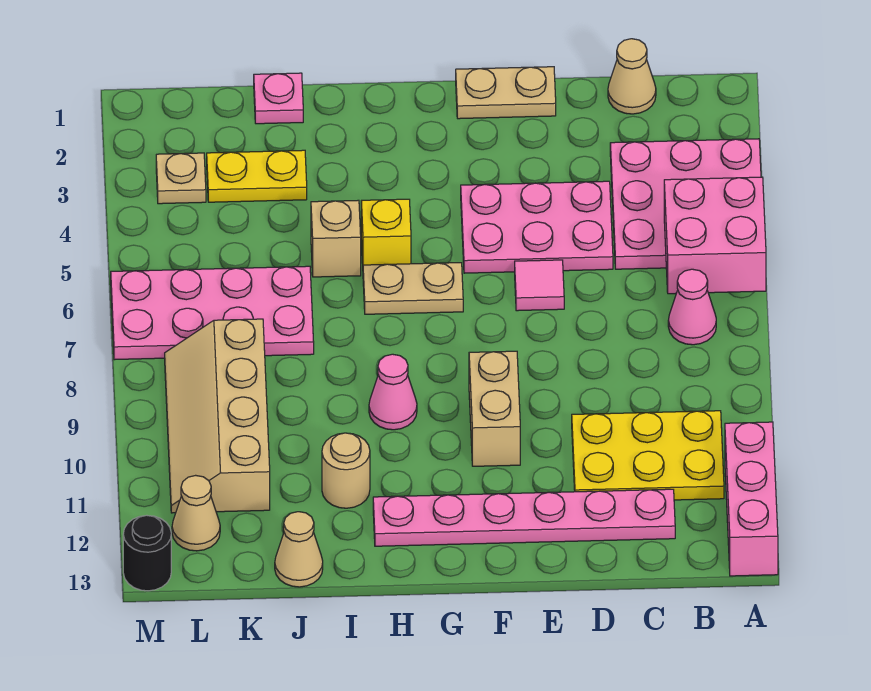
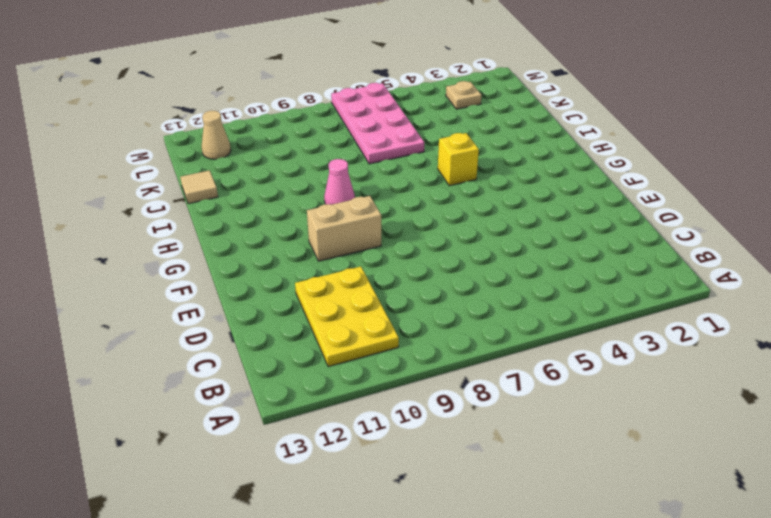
tan 1x1 tile [180,170,218,204] -> tan 1x1 cone [275,512,323,587]
none -> pink 3x3 plate [610,139,761,269]
none -> pink 1x3 brick [725,422,778,576]
none -> pink 1x1 cone [668,269,716,345]

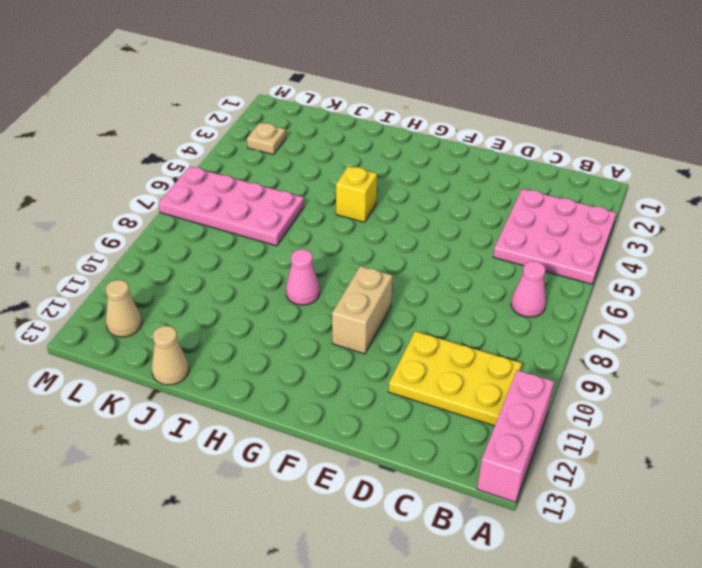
none -> tan 1x1 cone [608,39,656,114]
none -> pink 1x6 plate [373,489,675,546]
none -> pink 2x3 plate [461,181,613,273]

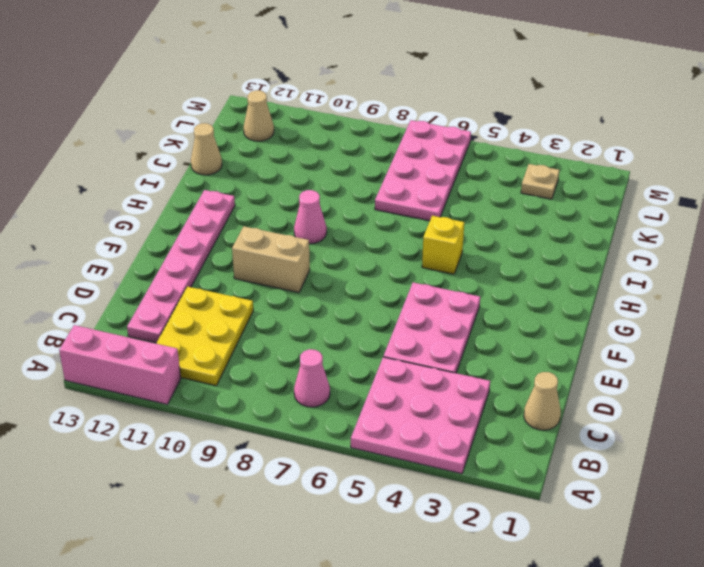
none -> tan 1x2 plate [456,67,556,119]
none -> pink 1x1 tile [515,260,564,311]
none -> tan 1x2 plate [363,263,463,314]

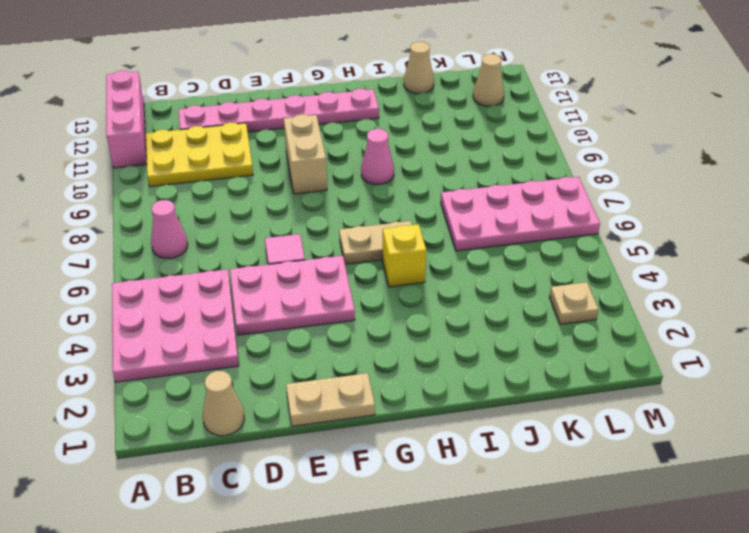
none -> tan 1x1 brick [311,200,361,277]
none -> tan 1x1 round brick [322,433,370,508]
none -> pink 1x1 plate [254,73,303,124]

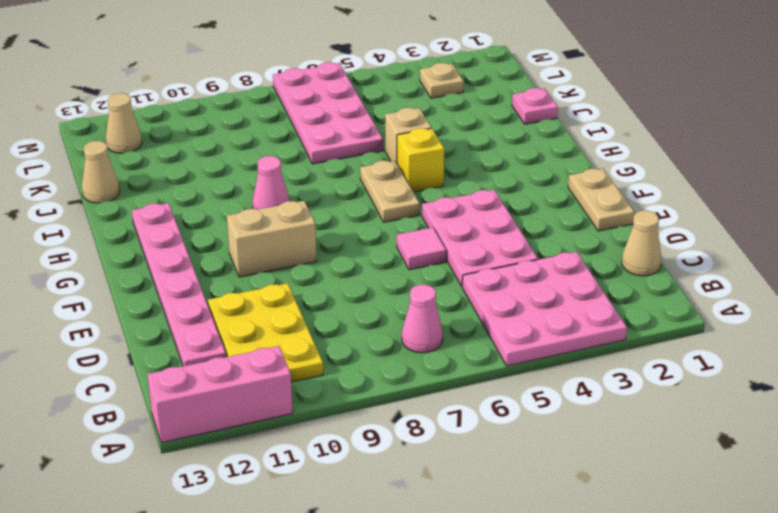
none -> tan 1x1 round brick [322,433,370,508]
none -> yellow 1x2 plate [207,150,307,202]
none -> tan 2x4 slope [165,319,270,513]

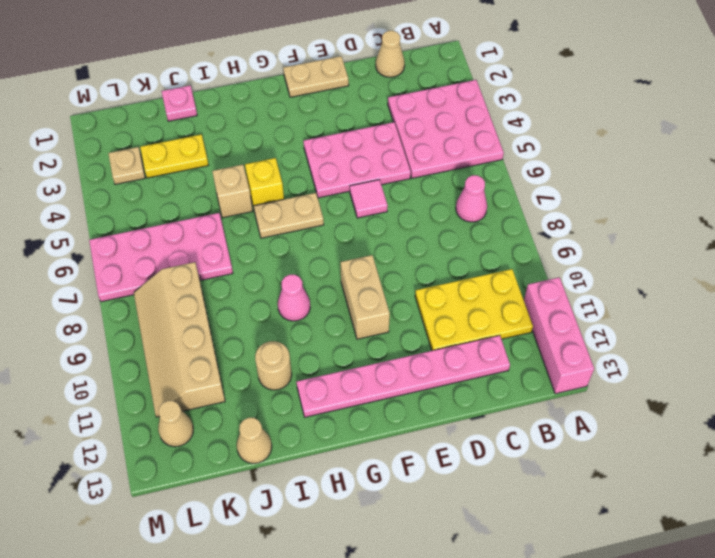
none -> black 1x1 round brick [123,515,171,591]
none -> pink 2x2 brick [664,177,766,294]

